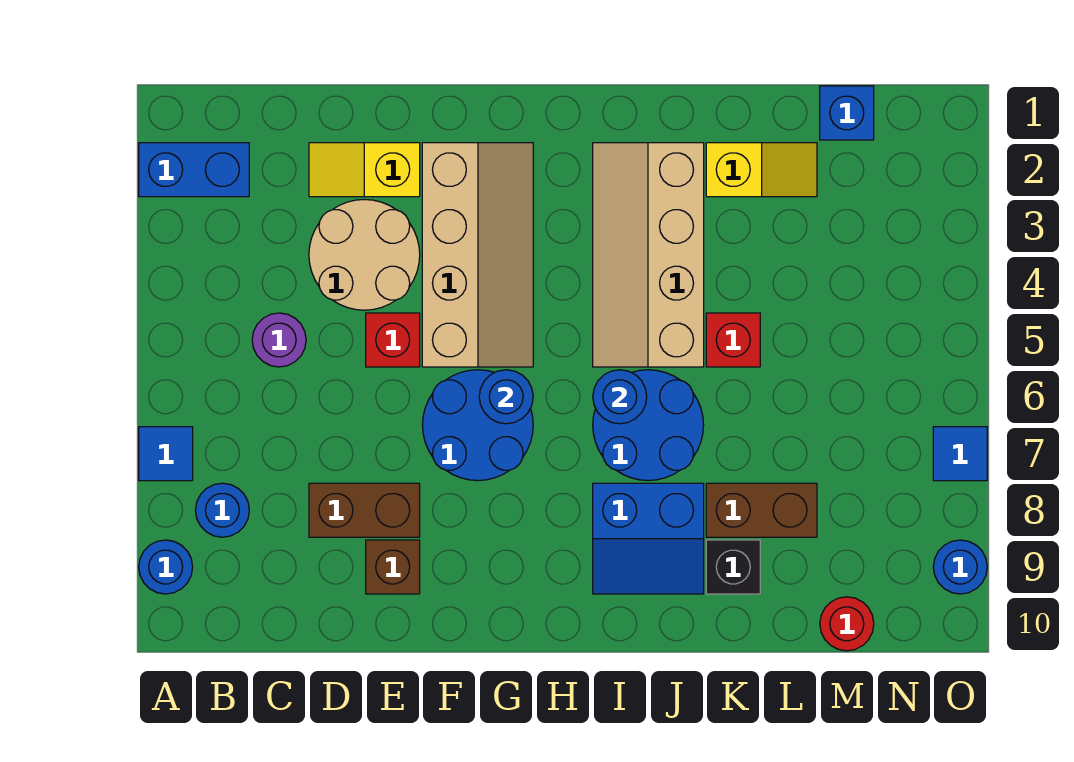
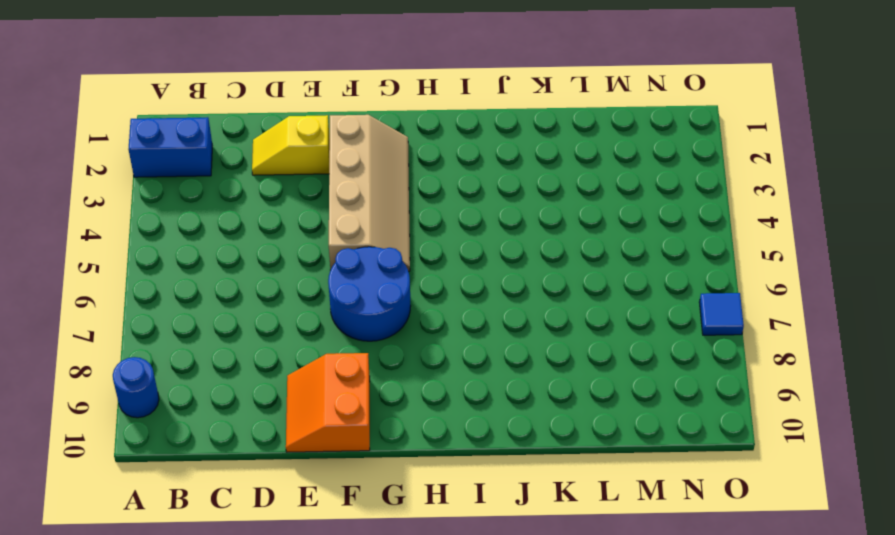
orange 2x2 slope [286,353,370,452] -> brown 1x1 brick [366,540,420,594]
none -> blue 1x1 tile [139,427,193,481]
none -> blue 1x1 round brick [195,483,249,537]
none -> purple 1x1 round brick [252,313,306,367]

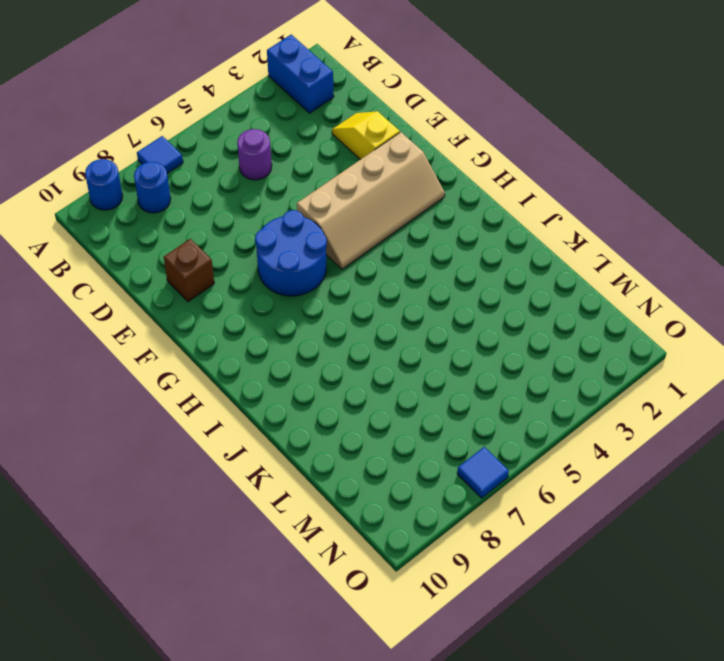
none -> tan 2x2 round brick [309,199,420,310]
none -> brown 1x2 brick [309,483,420,537]
none -> red 1x1 brick [366,313,420,367]

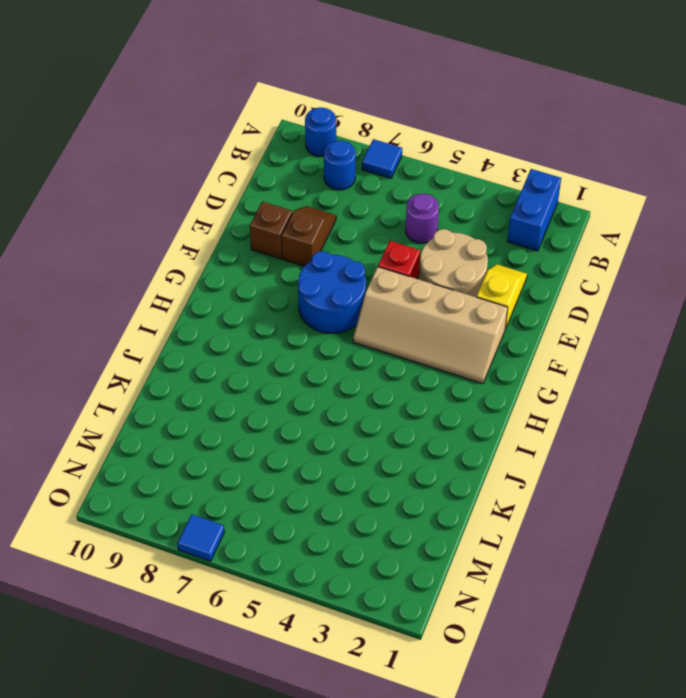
brown 1x2 slope [281,206,336,266] -> brown 1x2 brick [309,483,420,537]
none -> tan 2x4 slope [593,143,704,367]
none -> blue 2x2 round brick [593,370,704,481]
none -> blue 2x2 slope [593,483,704,594]

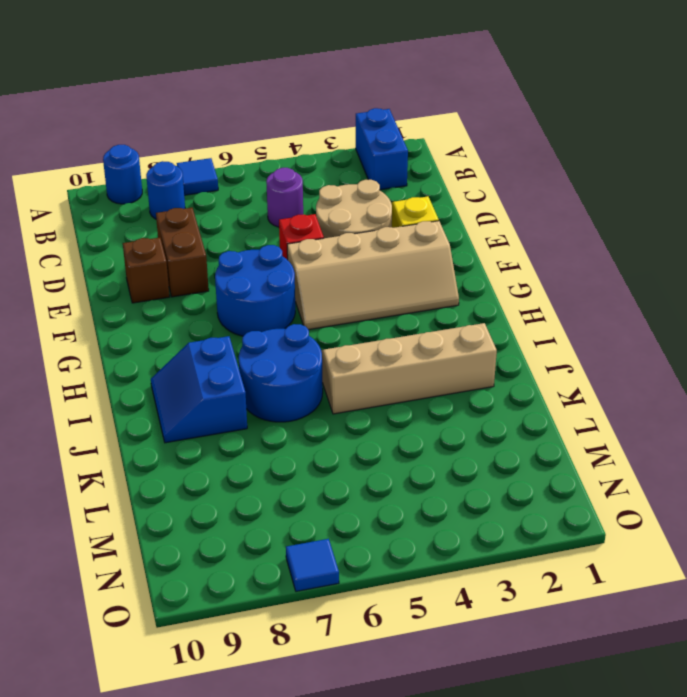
none -> yellow 1x2 slope [706,143,817,197]
none -> red 1x1 brick [706,313,760,367]
none -> brown 1x2 brick [706,483,817,537]

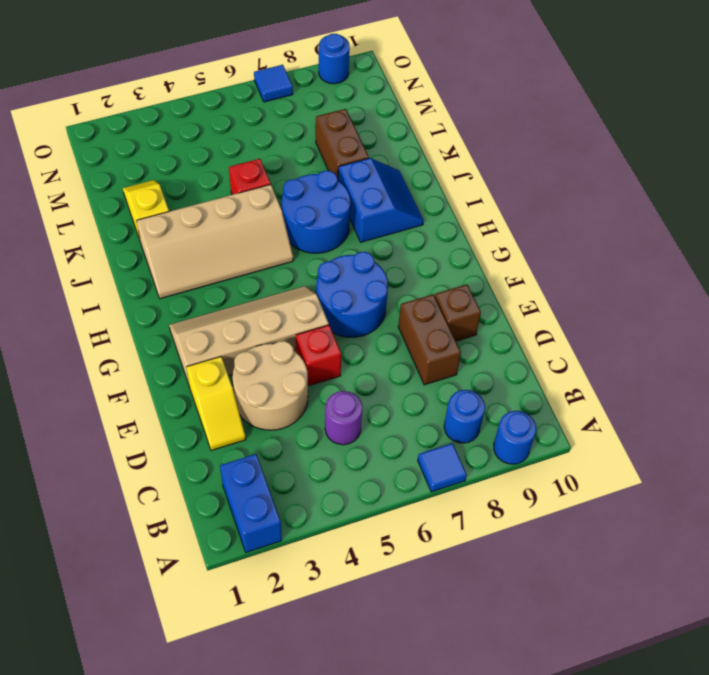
none -> black 1x1 brick [706,540,760,594]
none -> blue 1x1 brick [820,86,874,140]
none -> red 1x1 round brick [820,597,874,651]

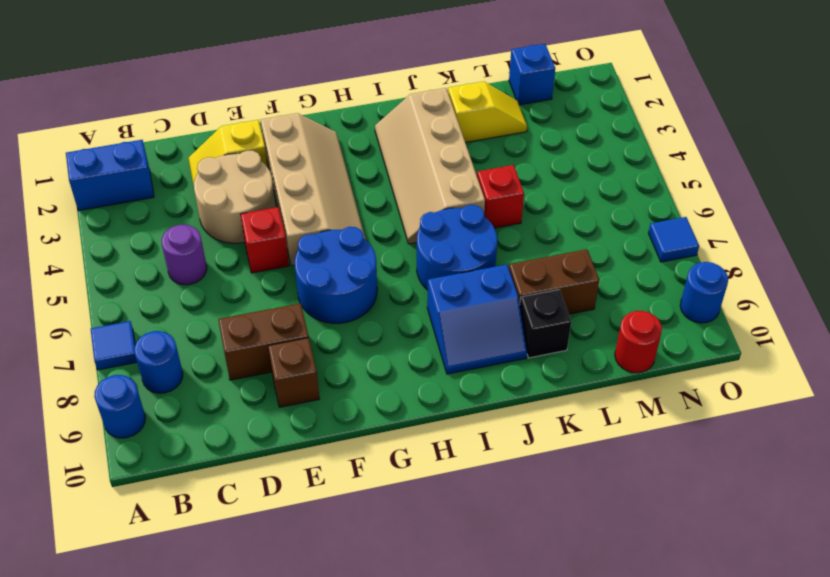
none -> blue 1x1 round brick [479,370,533,424]
none -> blue 1x1 round brick [593,370,647,424]

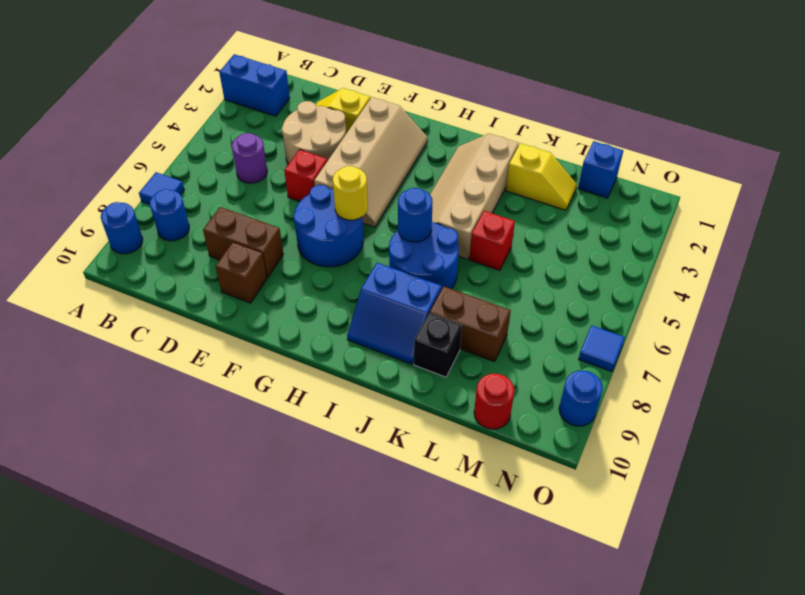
yellow 1x1 round brick [333,166,368,220] -> blue 1x1 round brick [479,370,533,424]

